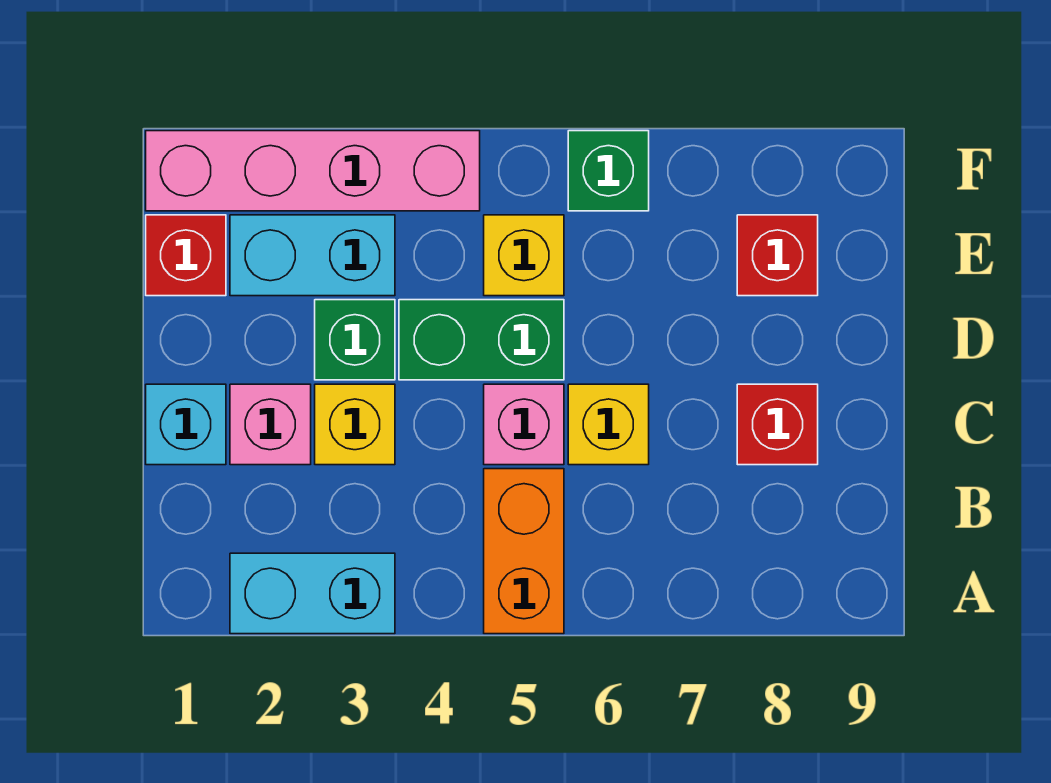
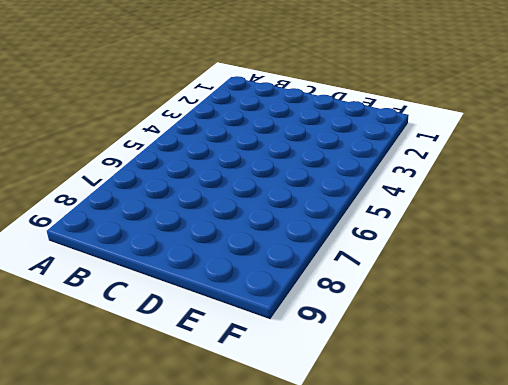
none -> cyan 1x2 brick [230,553,395,634]
none -> orange 1x2 brick [484,469,564,634]
none -> cyan 1x1 brick [146,384,226,465]

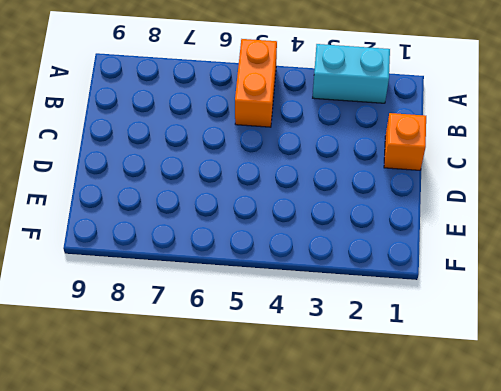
orange 1x1 brick [384,113,426,170] -> cyan 1x1 brick [146,384,226,465]
none -> pink 1x1 brick [230,384,311,465]
none -> yellow 1x1 brick [315,384,395,465]
none -> pink 1x1 brick [484,384,564,465]

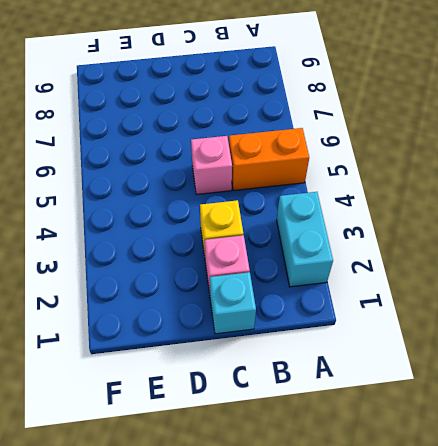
none -> yellow 1x1 brick [568,384,649,465]
none -> red 1x1 brick [737,384,818,465]
none -> green 1x1 brick [315,300,395,380]

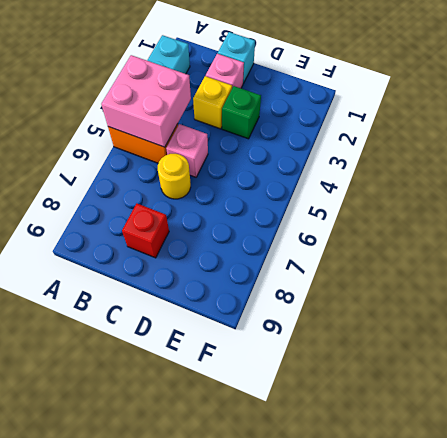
pink 2x2 brick [101,55,191,147] -> none
yellow 1x1 round brick [158,154,191,199] -> yellow 1x1 brick [568,384,649,465]
none -> green 1x2 brick [399,300,564,380]
none -> red 1x1 brick [146,215,226,296]
none -> cyan 1x2 brick [230,215,395,296]

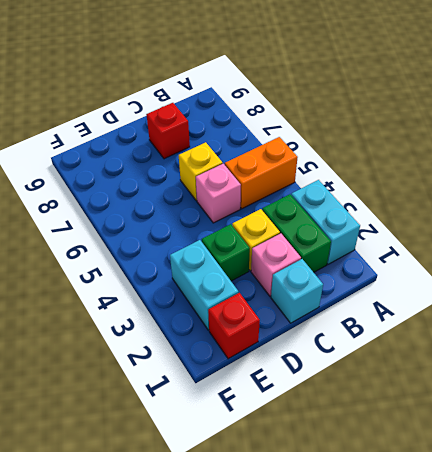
green 1x2 brick [262,194,331,272] -> green 1x2 brick moved to [399,300,564,380]
none -> yellow 1x1 brick [484,215,564,296]
none -> red 1x1 brick [737,215,818,296]
none -> pink 1x4 brick [146,131,480,211]

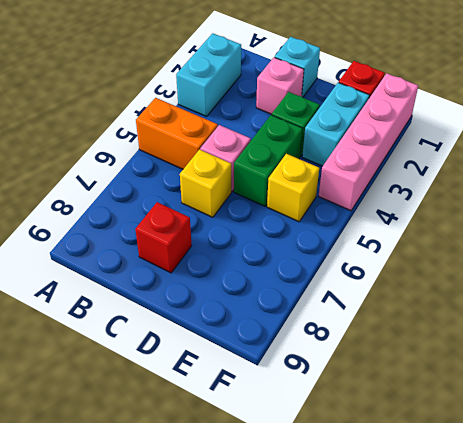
none -> yellow 1x1 brick [315,384,395,465]
none -> red 1x1 brick [737,215,818,296]
none -> green 1x1 brick [568,131,649,211]

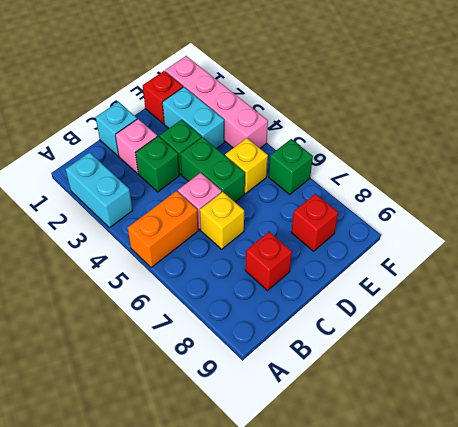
green 1x1 brick [136,136,180,192] -> yellow 1x1 brick [315,384,395,465]

